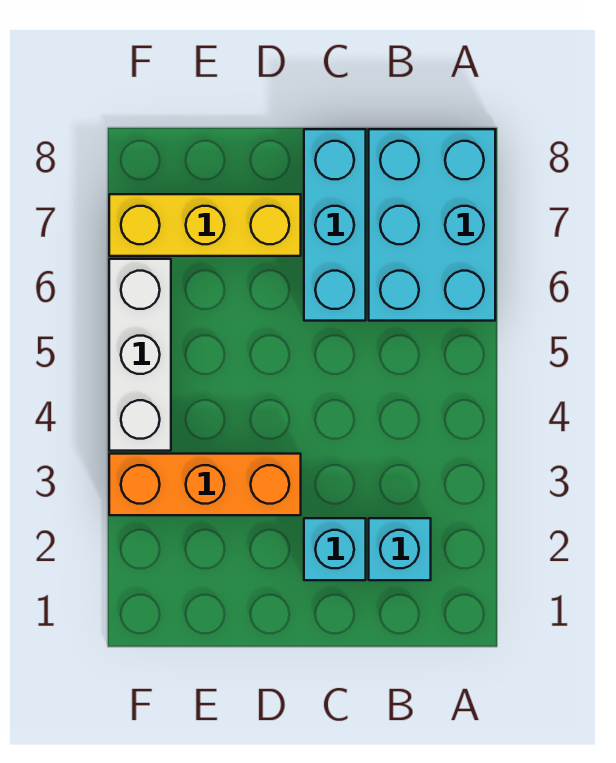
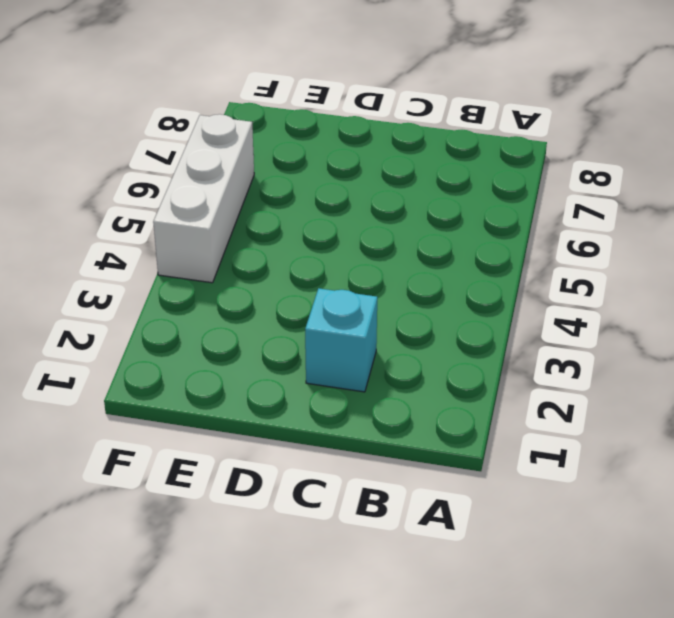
none -> cyan 2x3 brick [369,129,495,321]
none -> cyan 1x1 brick [369,518,431,580]

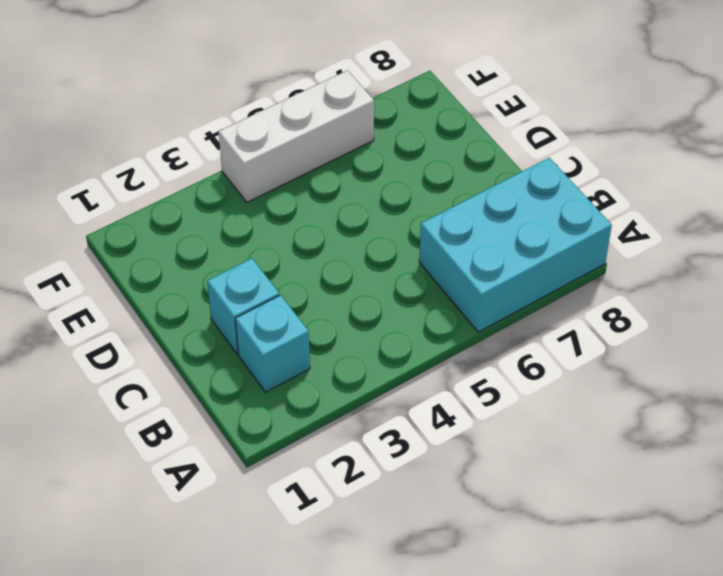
none -> cyan 1x3 brick [304,129,366,321]
none -> orange 1x3 brick [109,454,301,515]

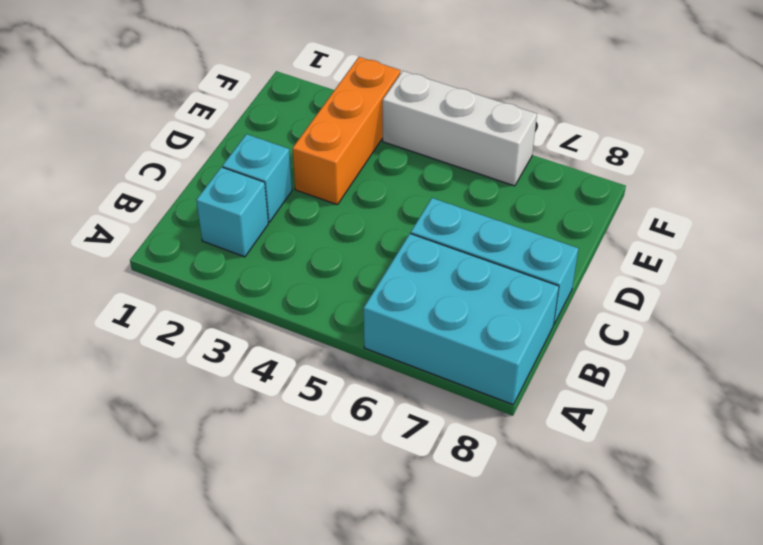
none -> yellow 1x3 brick [109,194,301,256]

